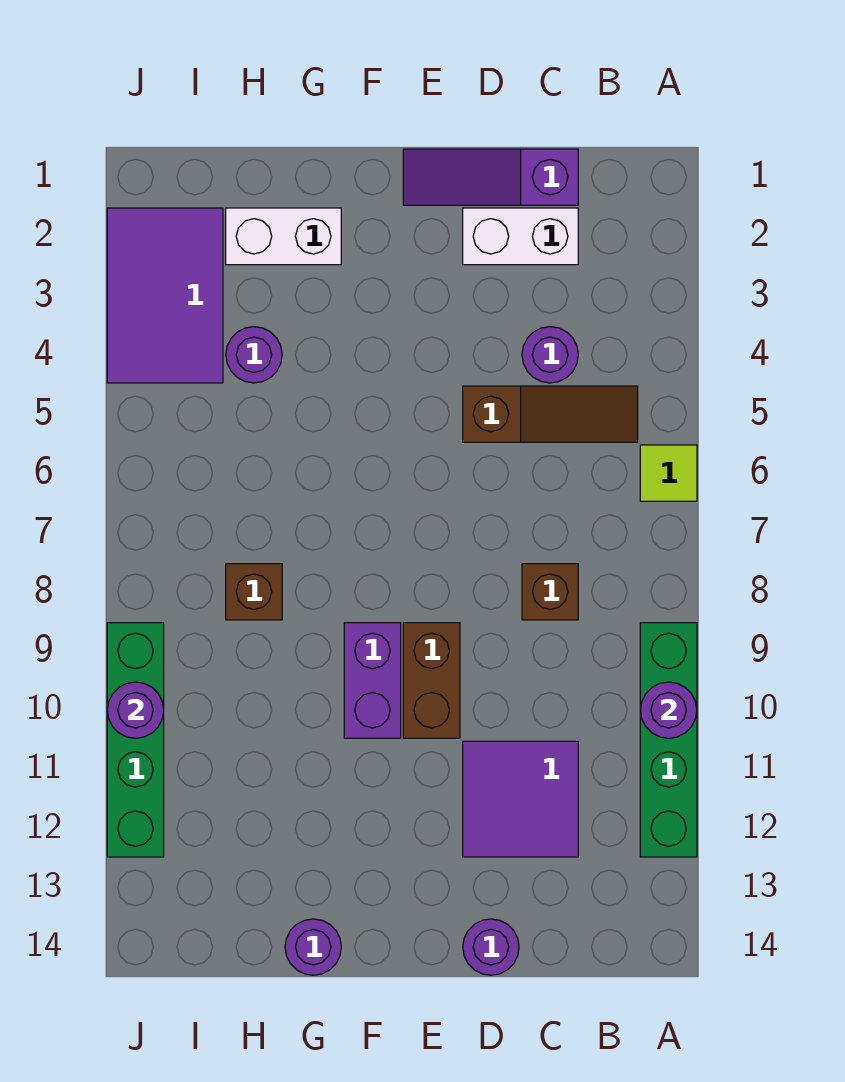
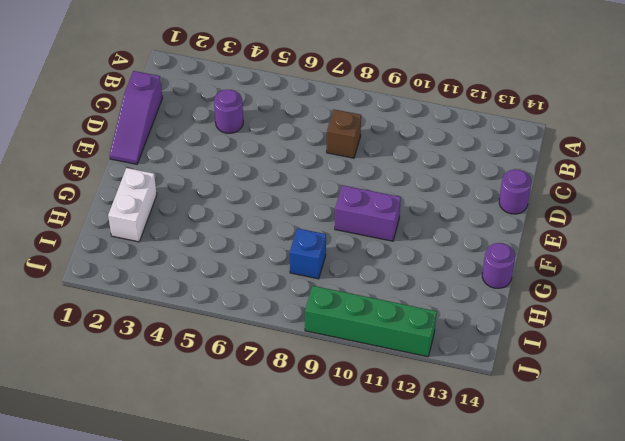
blue 1x1 brick [290,228,326,279] -> brown 1x1 brick [226,564,282,620]
none -> lime 1x1 tile [640,445,697,501]
none -> green 1x4 brick [640,623,697,857]
none -> brown 1x3 slope [463,386,638,442]

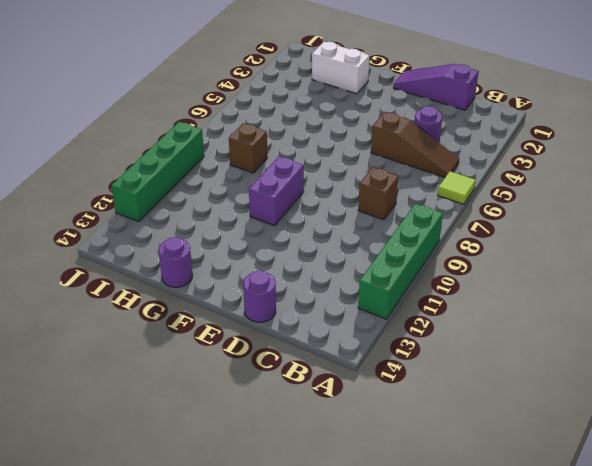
none -> white 1x2 brick [463,208,578,265]
none -> purple 2x2 tile [463,741,578,857]
none -> brown 1x2 brick [403,623,460,738]

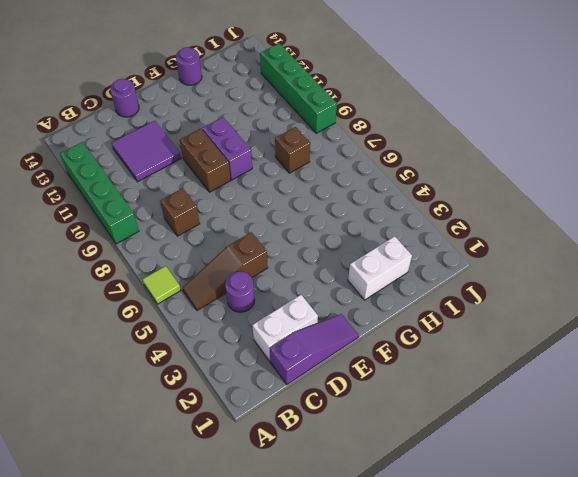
none -> purple 1x1 round brick [226,327,282,383]
none -> purple 2x3 tile [107,208,223,383]
none -> purple 1x1 round brick [640,682,697,738]

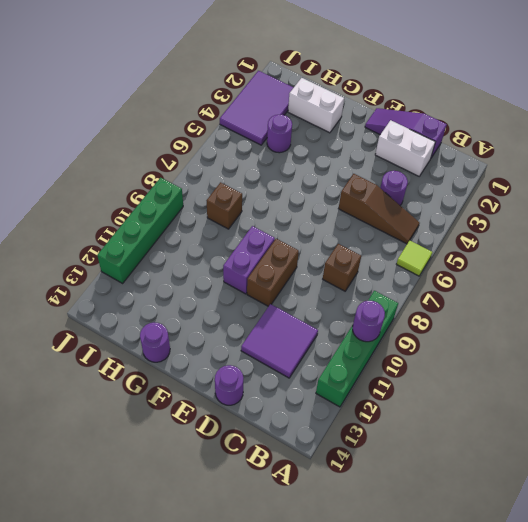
none -> purple 1x1 round brick [107,682,164,738]

